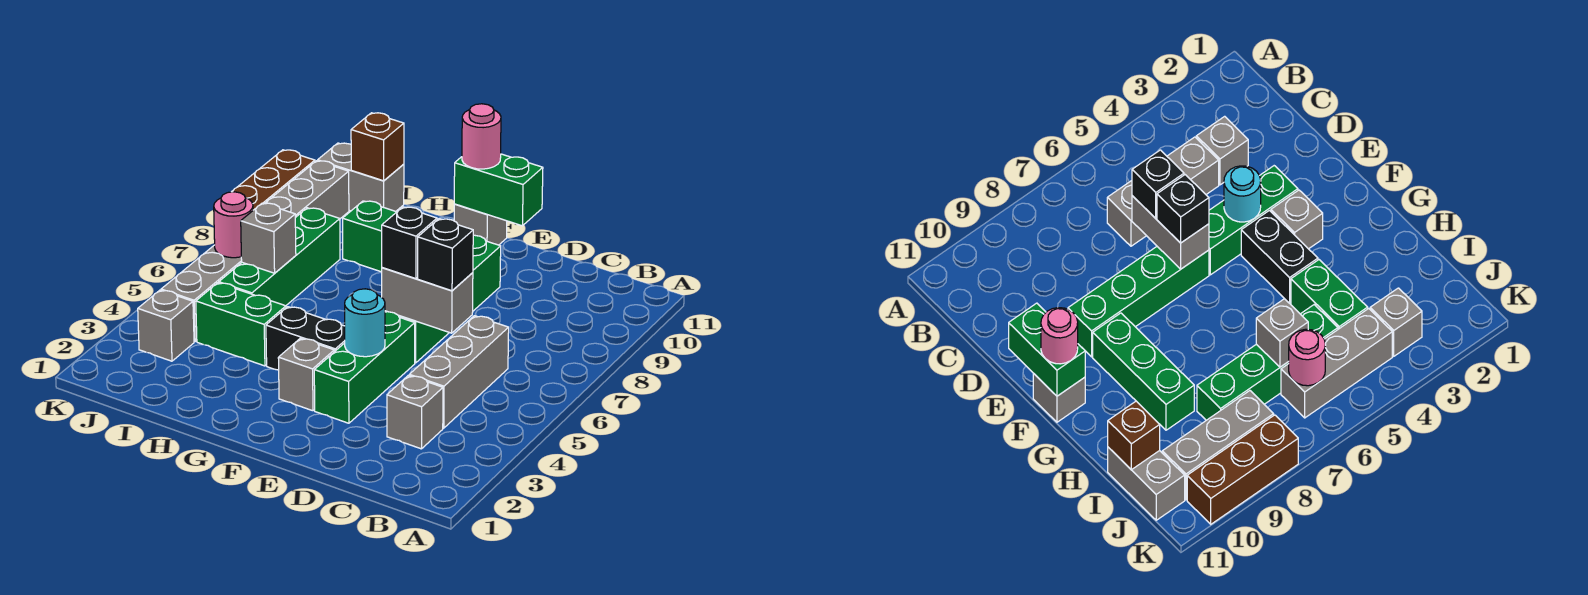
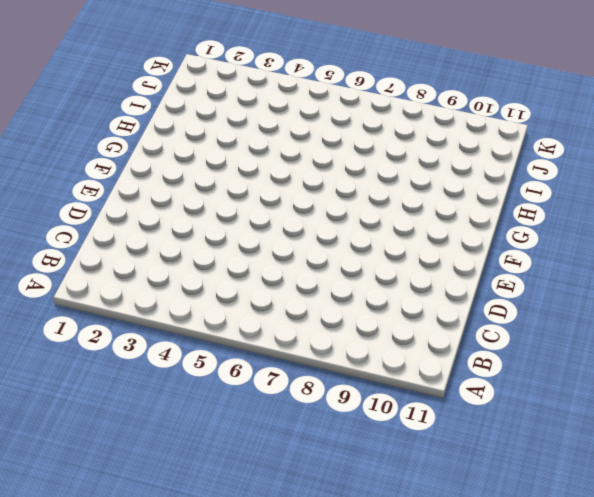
none -> grey 1x1 brick [387,375,443,449]
none -> grey 1x3 brick [409,316,509,428]
none -> green 1x3 brick [314,312,415,423]

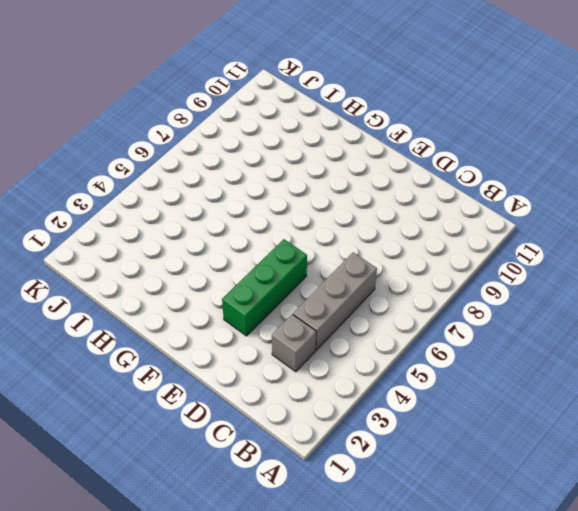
none -> green 1x4 brick [385,235,501,363]
none -> grey 1x1 brick [278,338,334,411]
none -> black 1x2 brick [266,307,345,370]

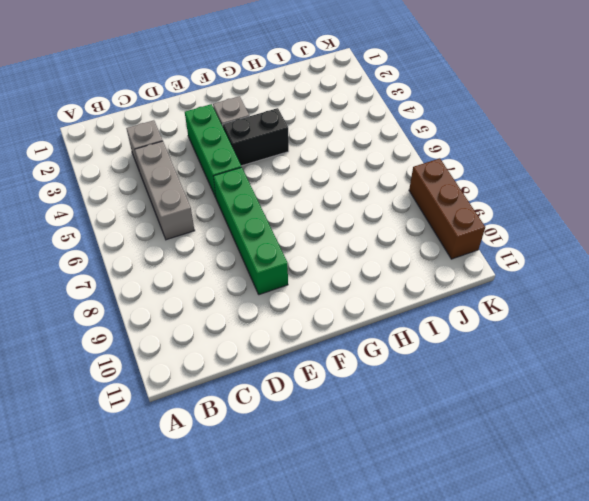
none -> green 1x3 brick [343,201,396,272]
none -> grey 1x1 brick [454,204,507,245]
none -> green 1x2 brick [196,283,286,366]

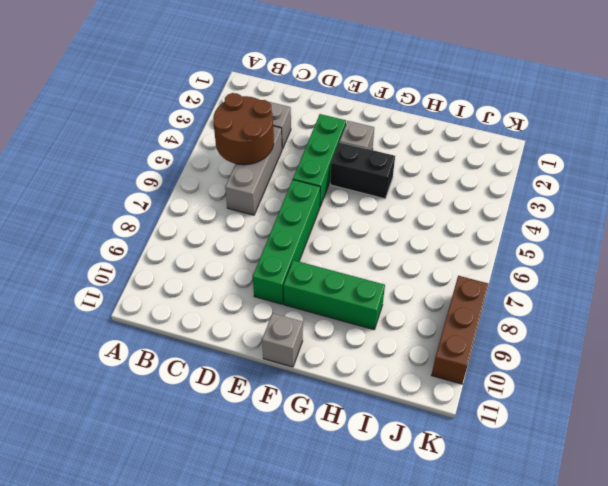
brown 2x2 round brick [213,93,274,165] -> none
none -> green 1x2 brick [196,283,286,366]
none -> green 1x4 brick [219,208,340,306]
none -> grey 1x2 brick [318,143,404,211]

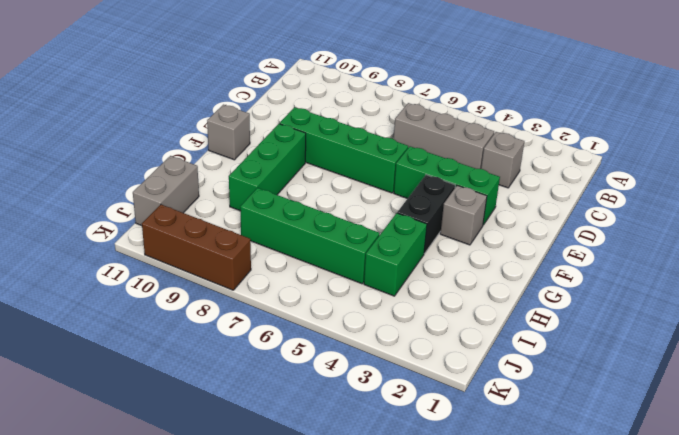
none -> grey 1x1 brick [138,290,194,361]
none -> grey 1x3 brick [161,245,242,342]
none -> grey 1x3 brick [265,161,349,219]

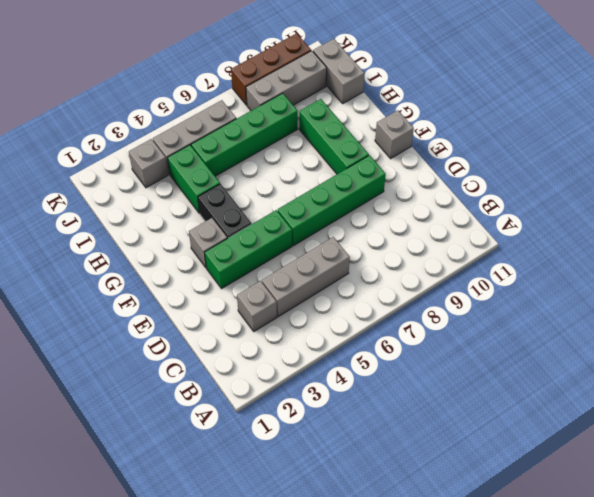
none -> grey 1x2 brick [382,268,473,333]
none -> cyan 1x1 round brick [345,289,385,357]
none -> green 1x2 brick [454,154,543,226]

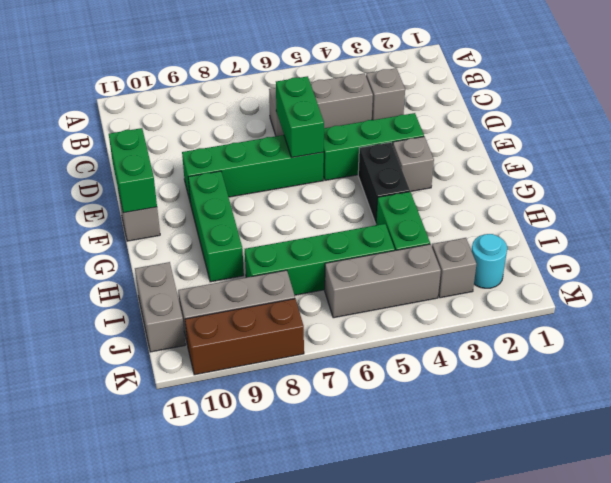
green 1x2 brick [276,76,324,158] -> grey 1x2 brick [382,268,473,333]
cyan 1x1 round brick [472,234,507,288] -> cyan 1x1 round brick moved to [345,289,385,357]
none -> grey 1x1 brick [241,203,296,273]
none -> brown 1x1 brick [351,113,404,181]
none -> pink 1x1 round brick [214,192,253,258]

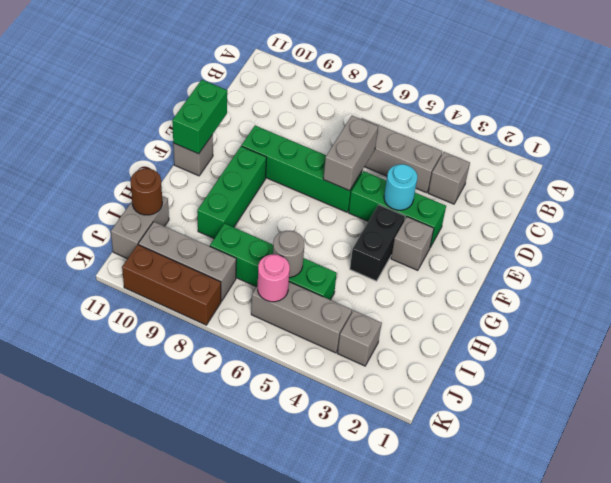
grey 1x1 round brick [273,231,304,278] -> grey 1x1 brick [241,203,296,273]
brown 1x1 round brick [131,169,162,215] -> brown 1x1 brick [351,113,404,181]
none -> green 1x2 brick [196,283,286,366]
none -> black 1x1 brick [418,219,473,291]
none -> black 1x1 brick [382,207,437,279]

